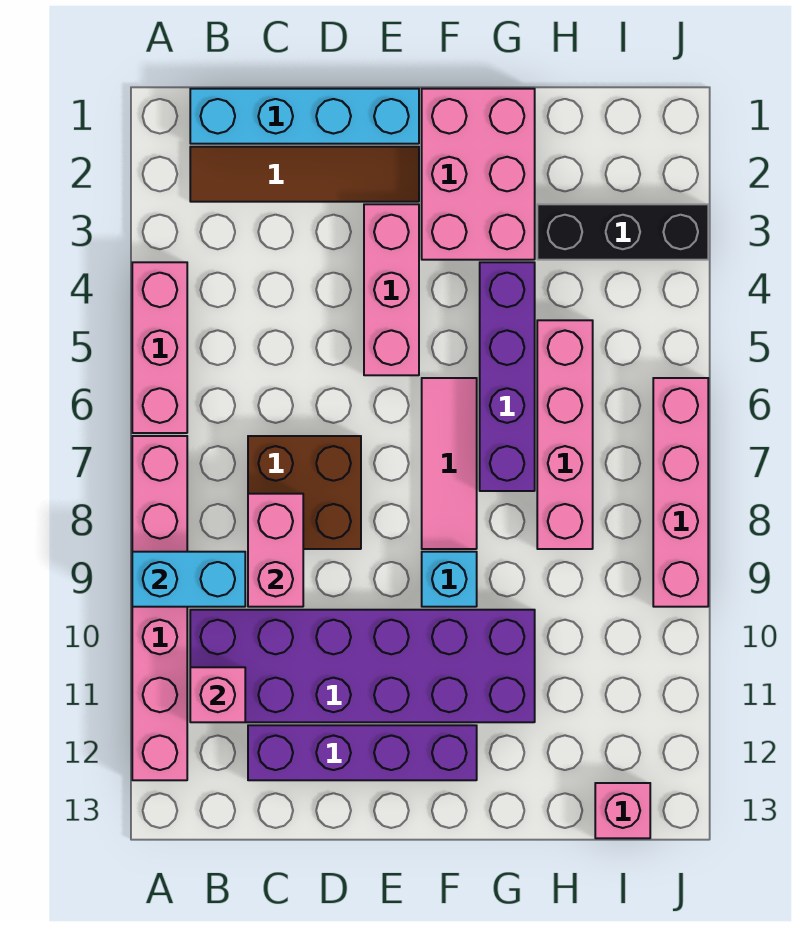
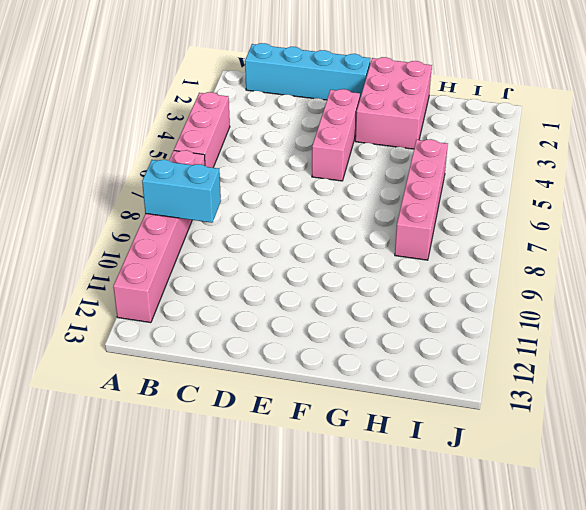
none -> brown 1x4 tile [190,147,419,202]
none -> purple 2x6 brick [190,610,535,722]
none -> brown 2x2 brick [248,436,361,549]

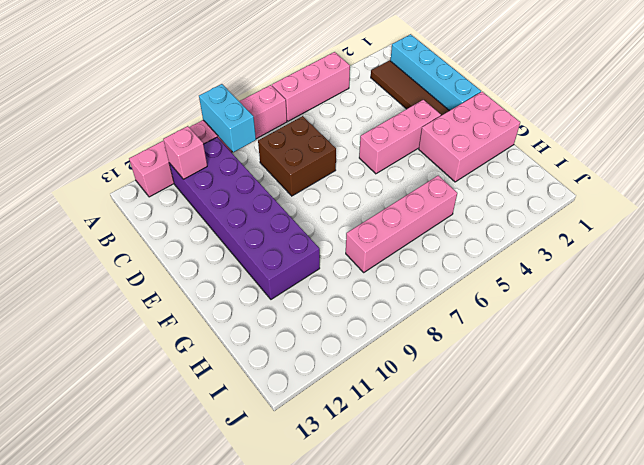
none -> purple 1x4 brick [248,725,477,780]
none -> pink 1x3 tile [422,378,477,549]
none -> cyan 1x1 brick [422,552,477,607]

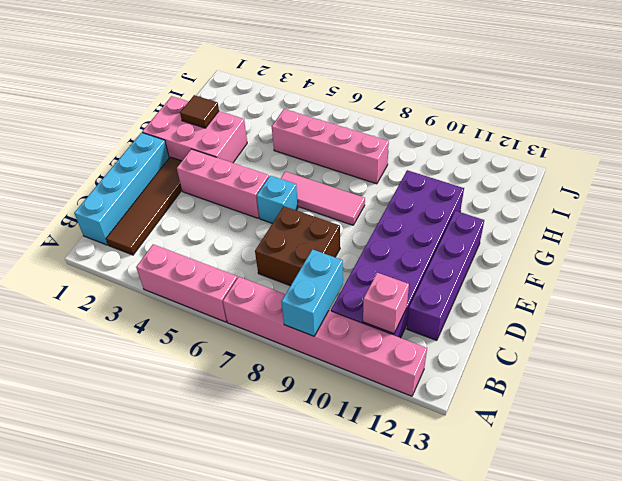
cyan 1x1 brick [257,175,298,223] -> cyan 1x1 brick moved to [422,552,477,607]
brown 1x1 tile [180,95,219,128] -> none
none -> purple 1x4 brick [480,262,535,491]
none -> black 1x3 brick [537,204,708,260]
none -> pink 1x1 brick [595,783,650,838]

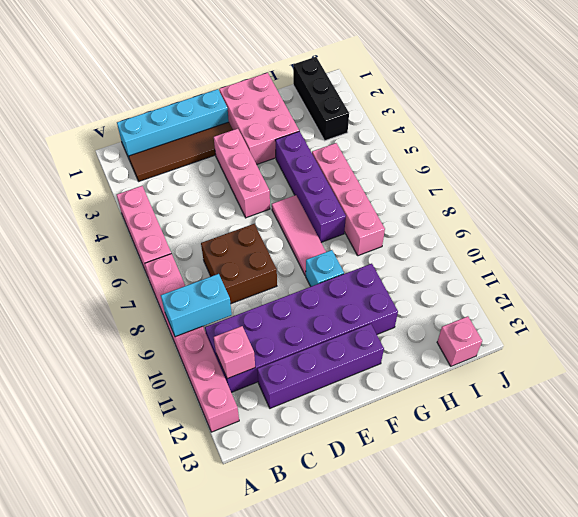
black 1x3 brick [293,57,349,141] -> black 1x3 brick turned to [537,204,708,260]
none -> pink 1x4 brick [653,378,708,607]
none -> pink 1x2 brick [248,494,303,607]

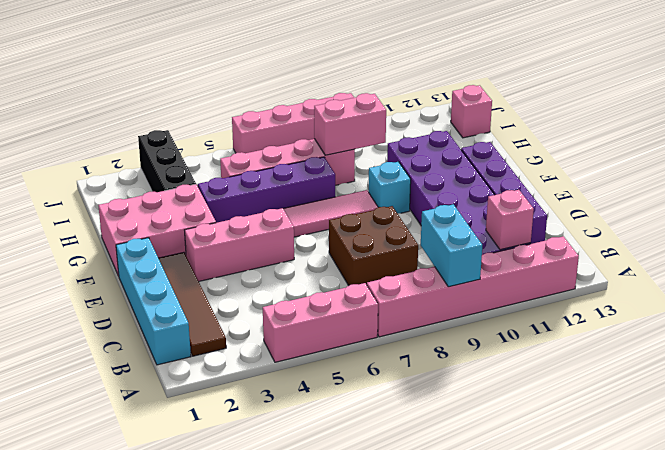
pink 1x2 brick [314,93,386,155] -> pink 1x2 brick moved to [248,494,303,607]

